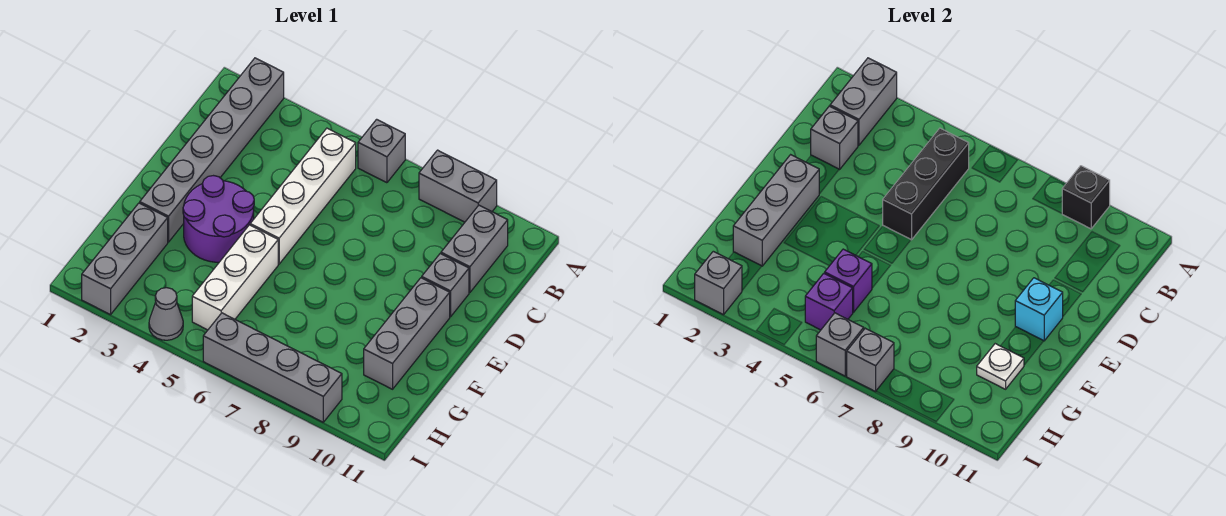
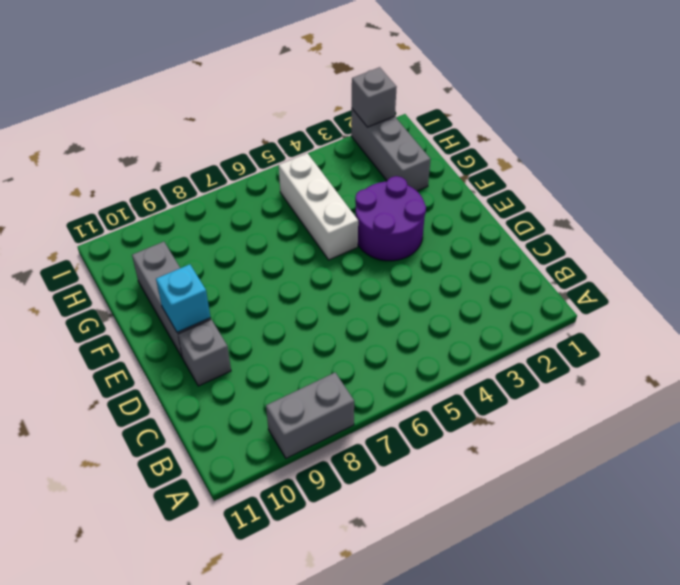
none -> grey 1x6 brick [140,58,284,242]
none -> grey 1x1 brick [358,119,405,183]
none -> white 1x4 brick [250,128,356,264]

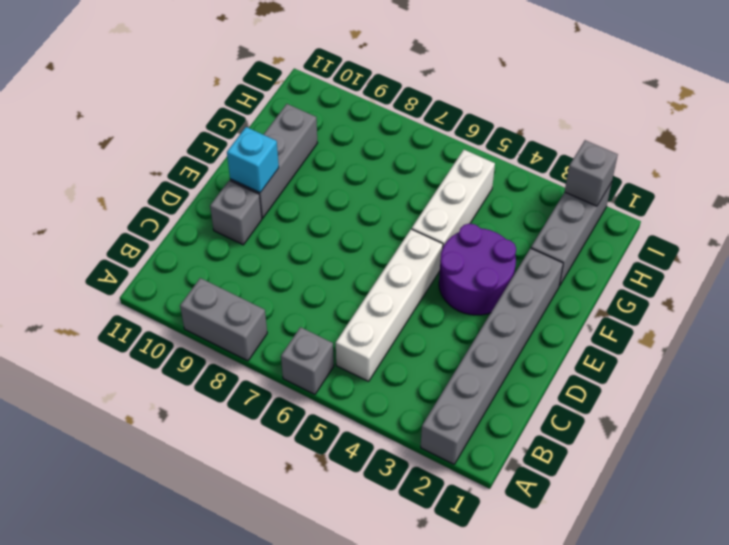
none -> grey 1x2 brick [441,205,508,293]
none -> grey 1x1 cone [149,288,183,340]
none -> grey 1x4 brick [203,313,342,422]

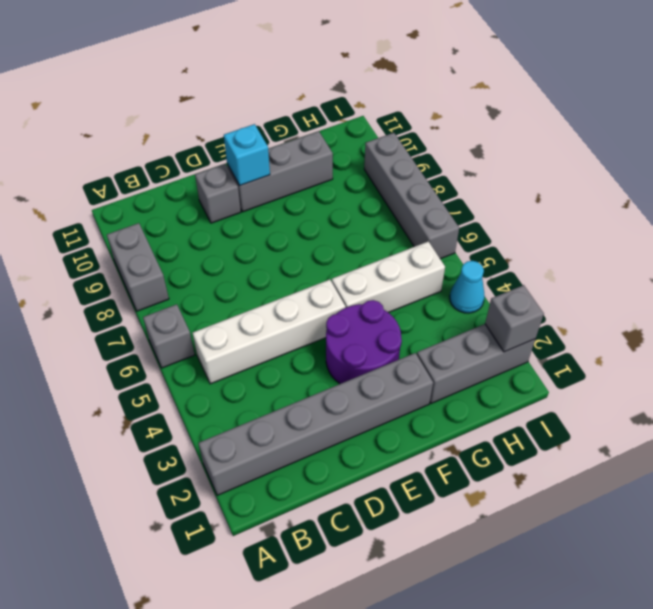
cyan 1x1 cone [450,261,485,313] -> grey 1x1 cone [149,288,183,340]
none -> grey 1x2 brick [441,205,508,293]
none -> grey 1x2 brick [830,58,897,145]
none -> black 1x1 brick [1062,166,1110,229]

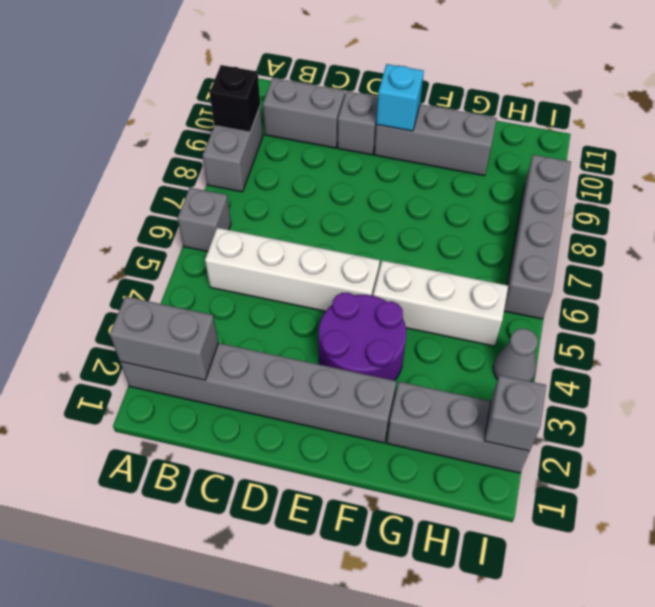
none -> black 1x3 brick [883,128,969,240]
none -> grey 1x1 brick [811,106,858,170]
none -> grey 1x3 brick [733,155,819,266]

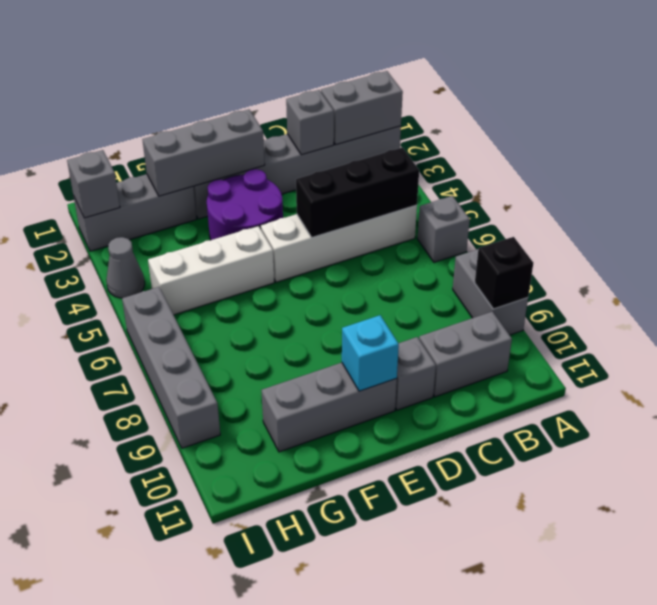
none -> purple 1x1 brick [825,249,872,312]
none -> white 1x1 plate [977,344,1024,389]
none -> purple 1x1 brick [805,273,853,330]

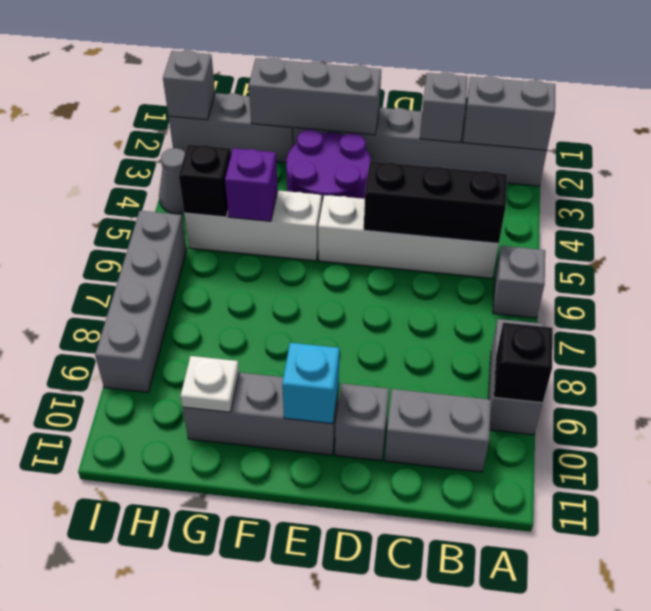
black 1x1 brick [179,144,231,217] -> purple 1x1 brick [805,273,853,330]
none -> grey 1x1 brick [816,313,864,376]
none -> grey 1x1 brick [847,328,894,392]

